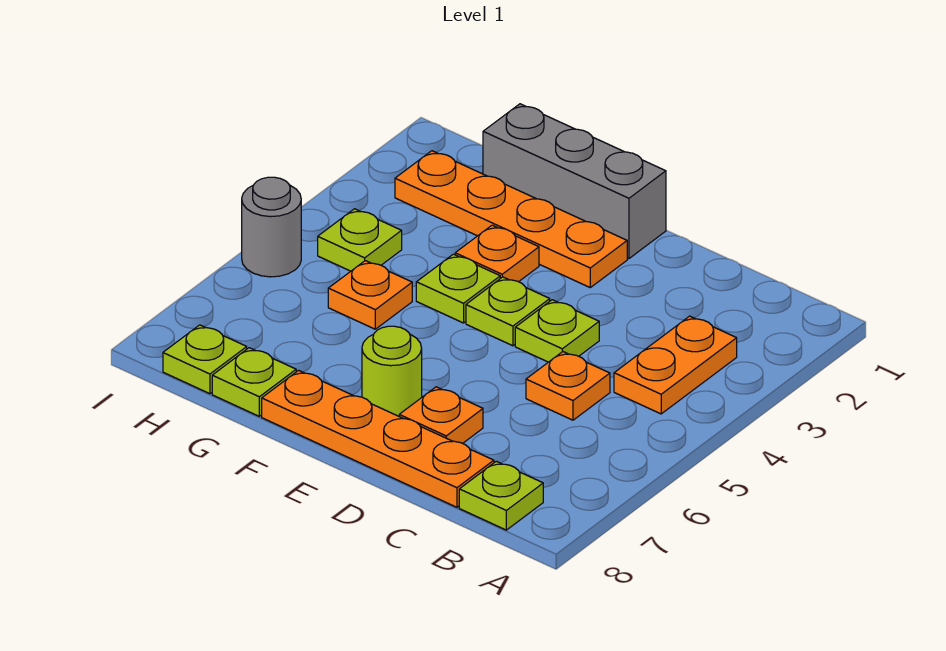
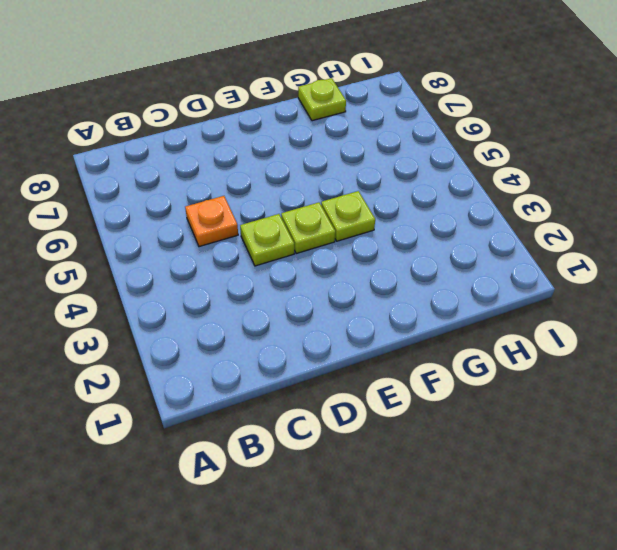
none -> orange 1x2 plate [614,316,737,414]
none -> lime 1x1 plate [459,461,543,530]
none -> orange 1x4 plate [262,370,494,507]

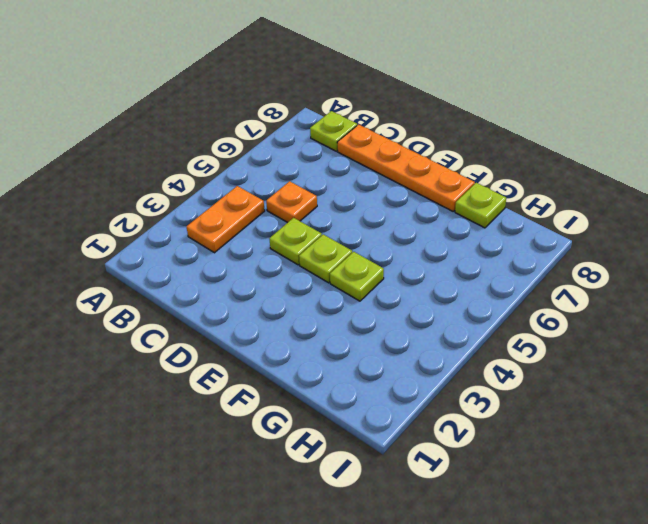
none -> orange 1x1 plate [399,387,483,443]
none -> grey 1x3 brick [483,104,666,259]
none -> orange 1x4 plate [395,151,627,287]

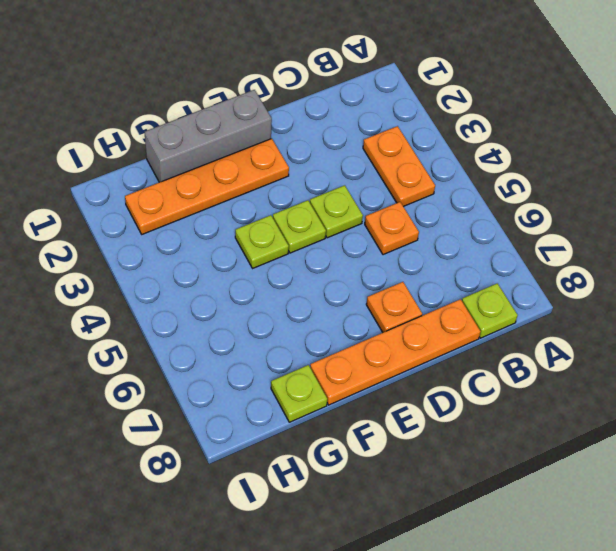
none -> lime 1x1 round brick [362,326,422,416]
none -> orange 1x1 plate [455,225,539,282]
none -> orange 1x1 plate [328,261,412,329]

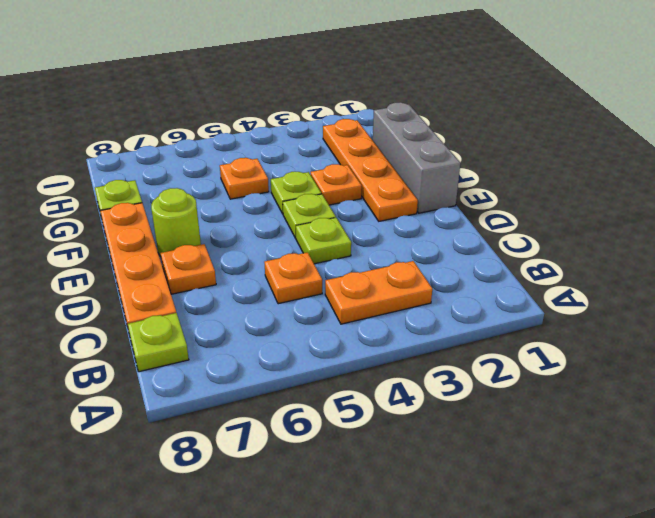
none -> lime 1x1 plate [318,209,402,271]
none -> lime 1x1 plate [163,325,247,394]
none -> grey 1x1 round brick [242,177,301,277]

